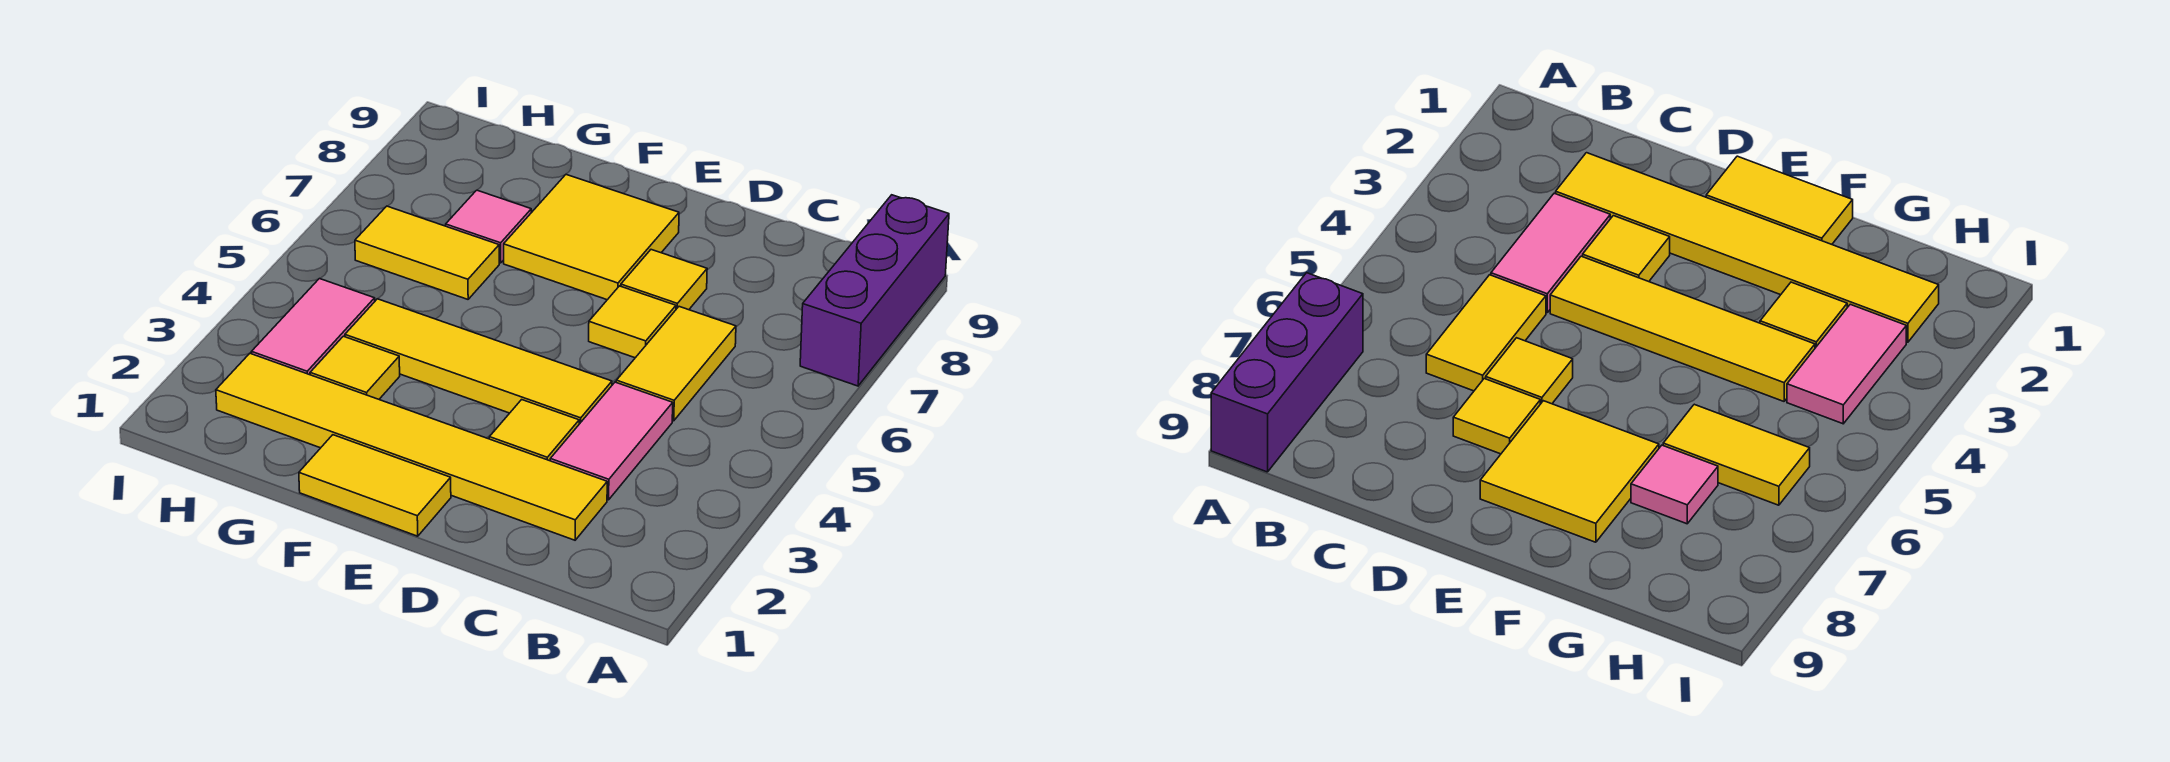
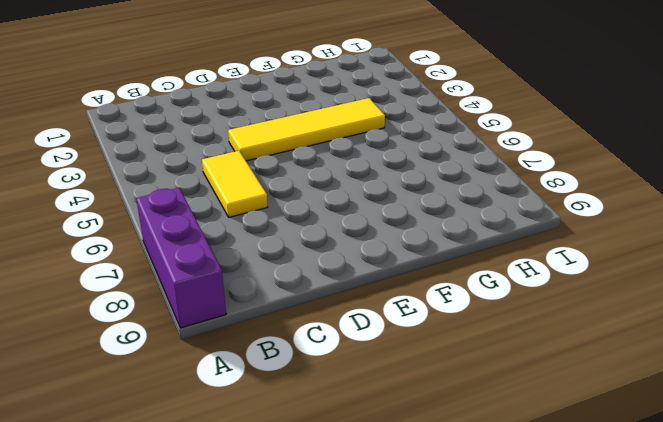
none -> yellow 1x6 tile [216,353,607,540]
none -> pink 1x2 tile [550,382,673,500]
none -> yellow 1x1 tile [489,400,579,461]

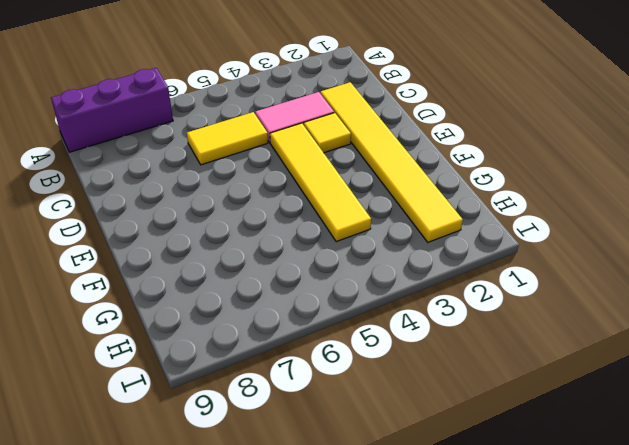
none -> yellow 1x1 tile [589,286,676,358]
none -> yellow 1x1 tile [621,250,707,310]
none -> yellow 1x2 tile [299,435,451,536]

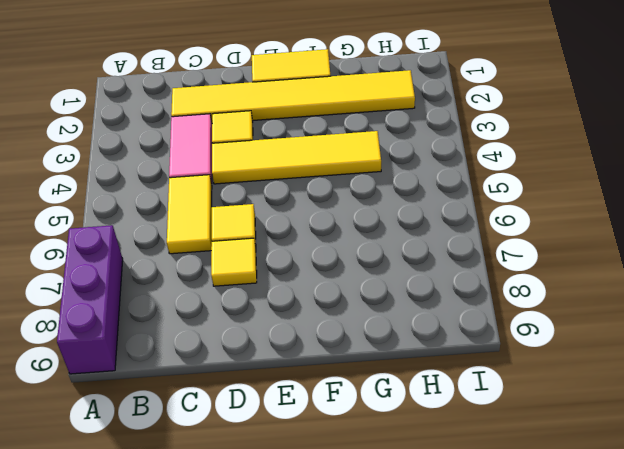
none -> yellow 2x2 tile [504,175,679,300]
none -> yellow 1x1 tile [310,336,400,399]
none -> yellow 1x2 tile [355,206,499,299]

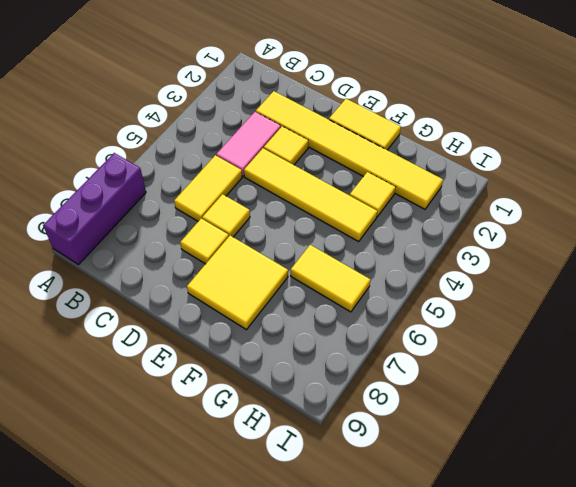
none -> pink 1x1 tile [446,190,531,263]
none -> pink 1x2 tile [251,279,375,375]

